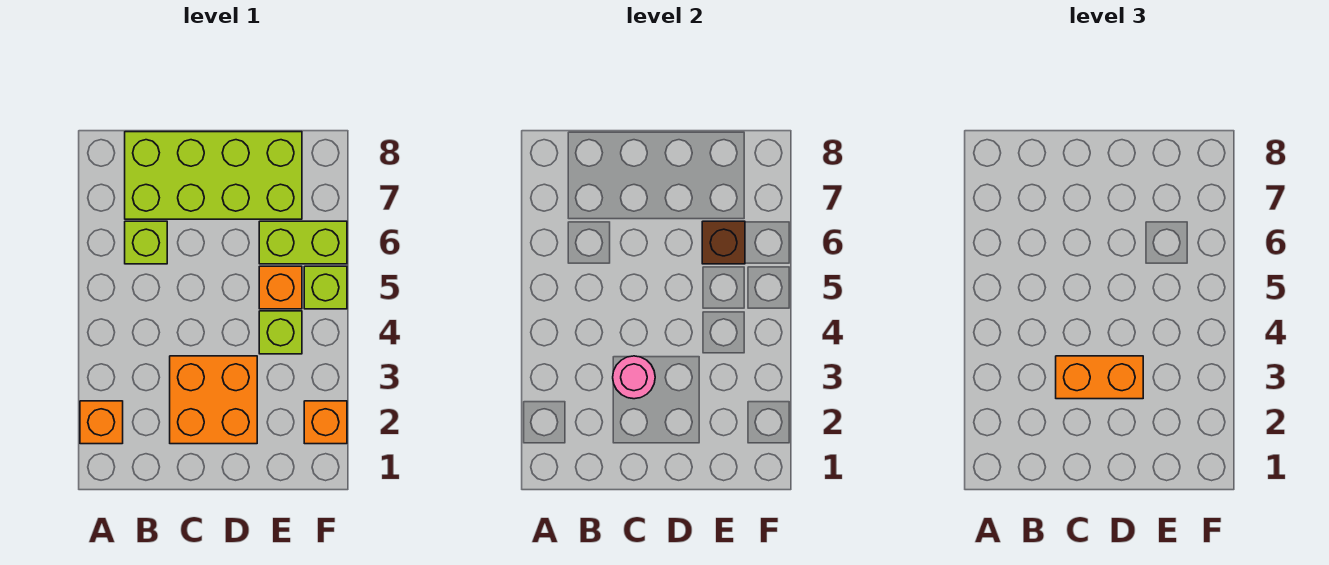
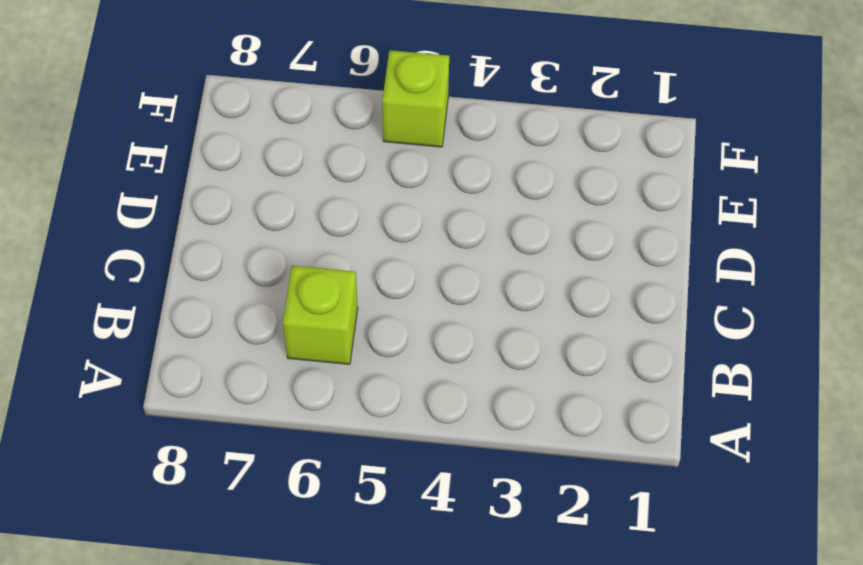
none -> orange 1x1 brick [80,401,123,444]
none -> lime 2x4 brick [125,132,302,219]
none -> orange 2x2 brick [170,356,257,444]

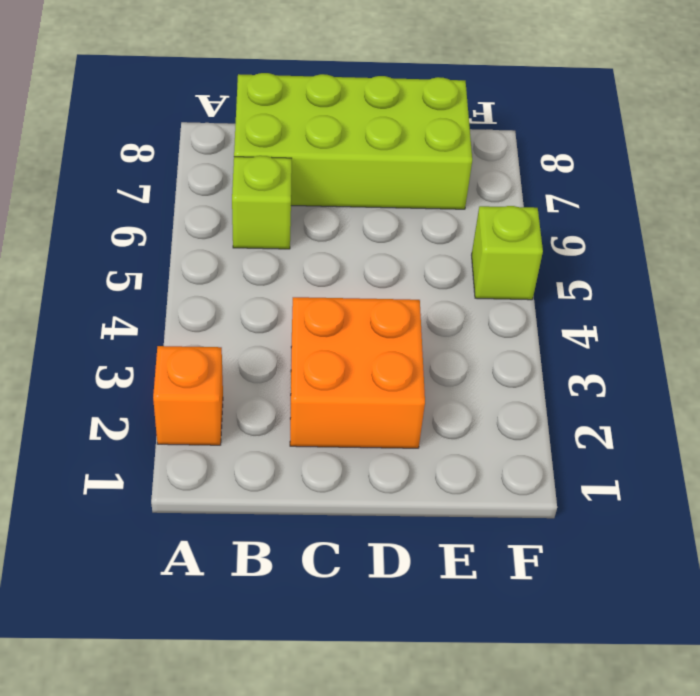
none -> lime 1x1 brick [259,311,302,354]
none -> orange 1x1 brick [259,266,302,309]
none -> lime 1x2 brick [259,221,347,264]

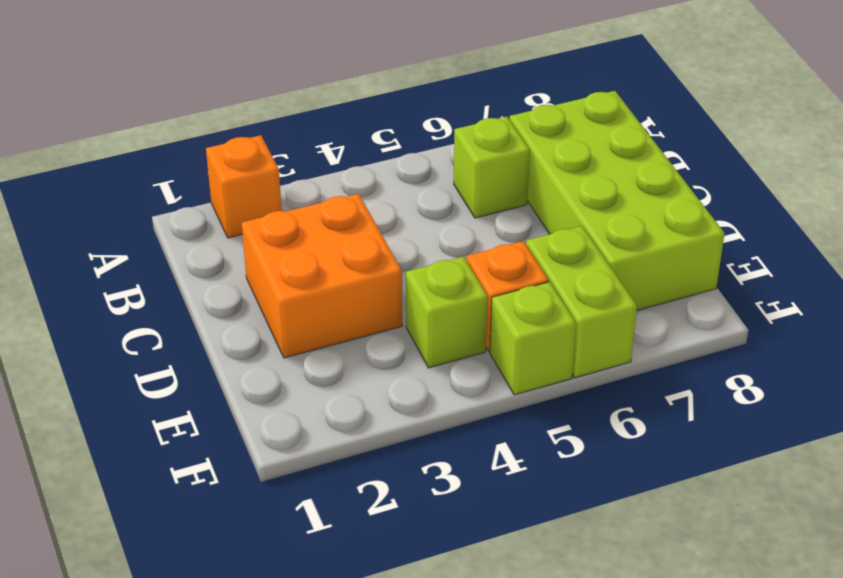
none -> orange 1x1 brick [304,401,347,444]
none -> pink 1x1 round brick [613,356,655,399]
none -> brown 1x1 brick [702,221,745,264]

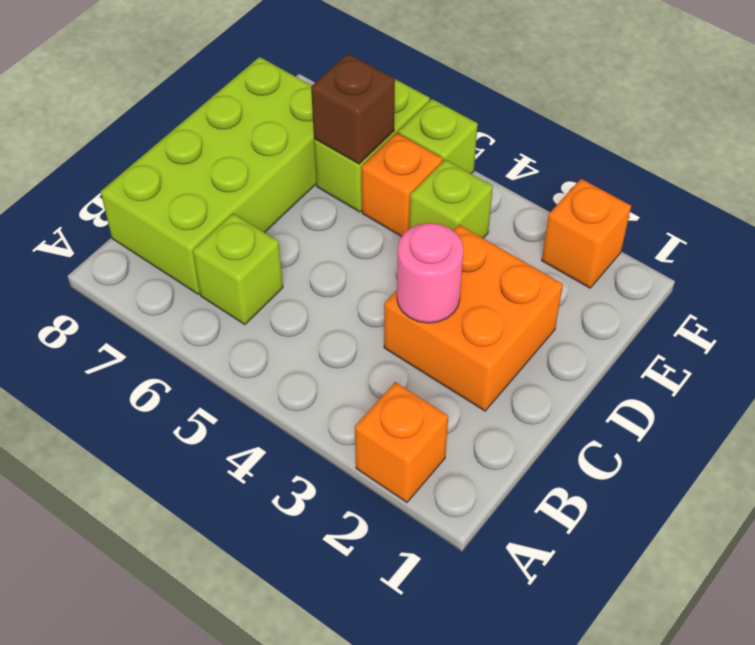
none -> orange 1x2 brick [1056,356,1143,399]

